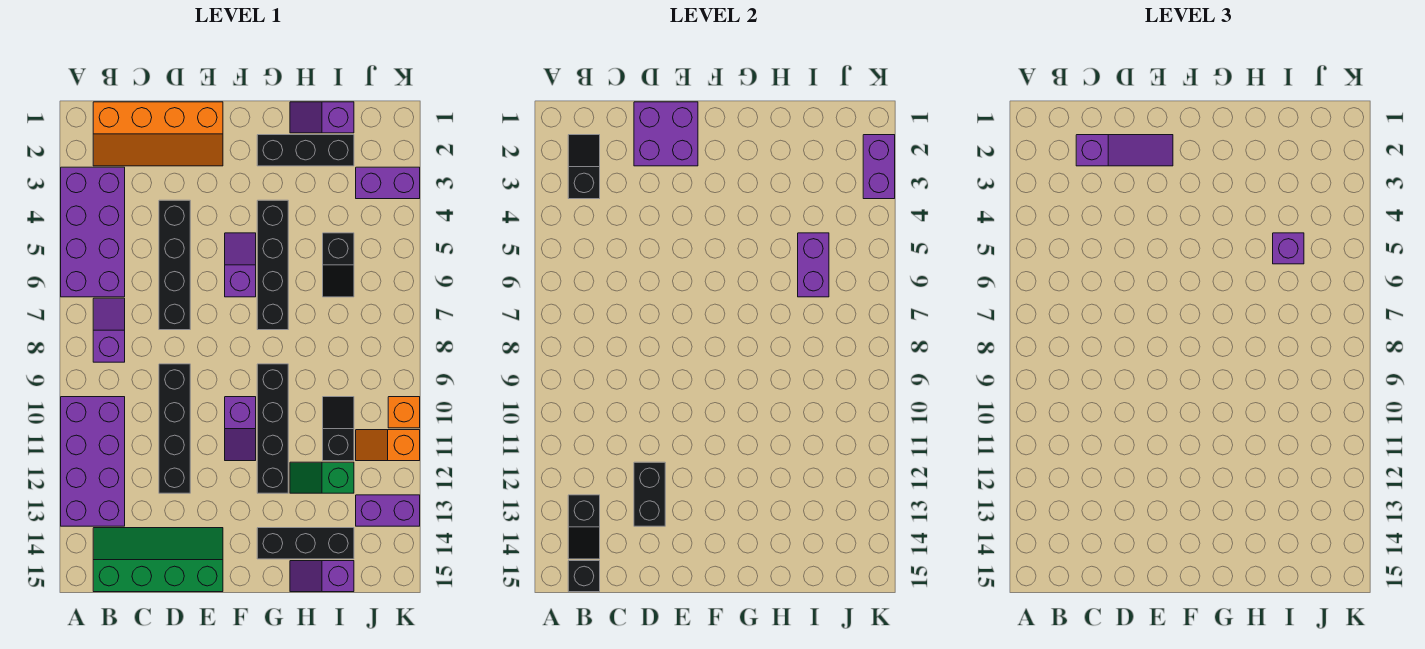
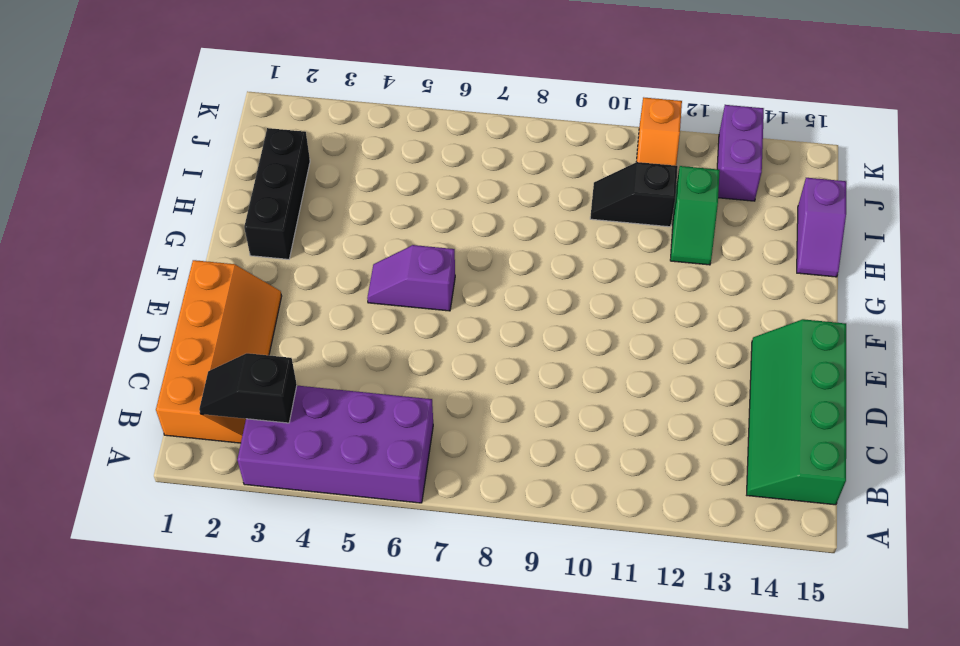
none -> purple 2x4 brick [61,397,125,526]
none -> purple 1x2 slope [93,298,125,362]
none -> black 1x4 brick [159,200,190,330]
none -> black 1x4 brick [159,364,190,493]

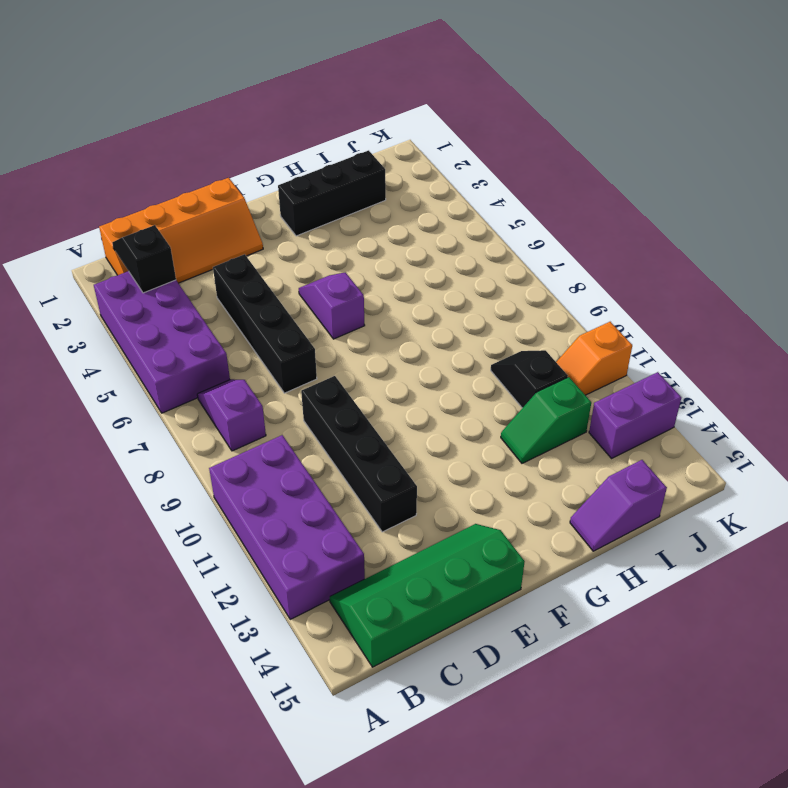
none -> purple 1x2 slope [225,397,256,461]
none -> black 1x4 brick [257,200,288,330]
none -> black 1x4 brick [257,364,288,493]
none -> black 1x3 brick [257,528,354,559]

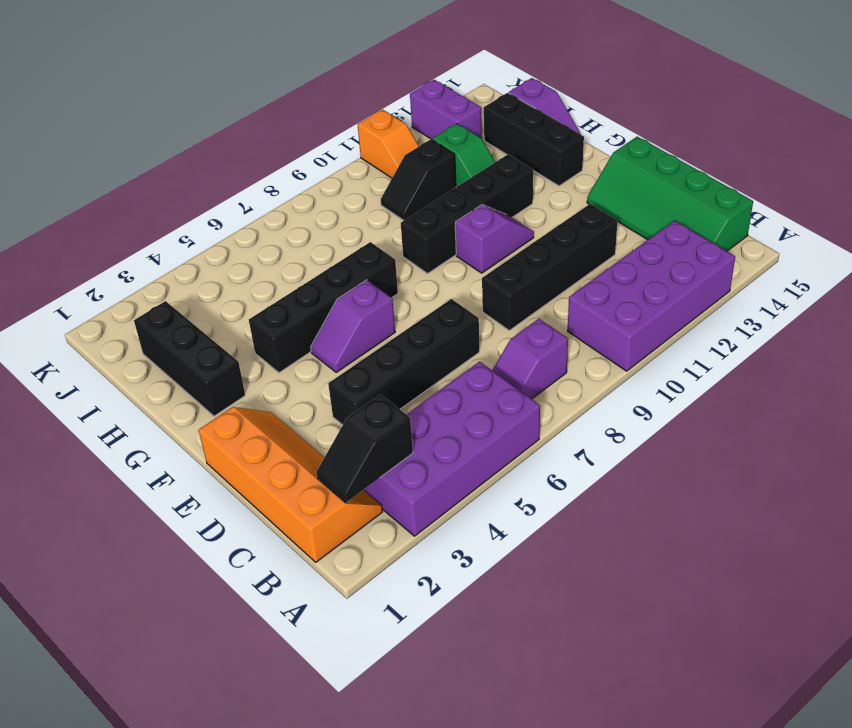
none -> purple 1x2 slope [290,102,354,133]
none -> black 1x2 slope [323,233,354,297]
none -> purple 1x2 brick [356,167,420,199]
none -> orange 1x1 brick [388,397,420,428]

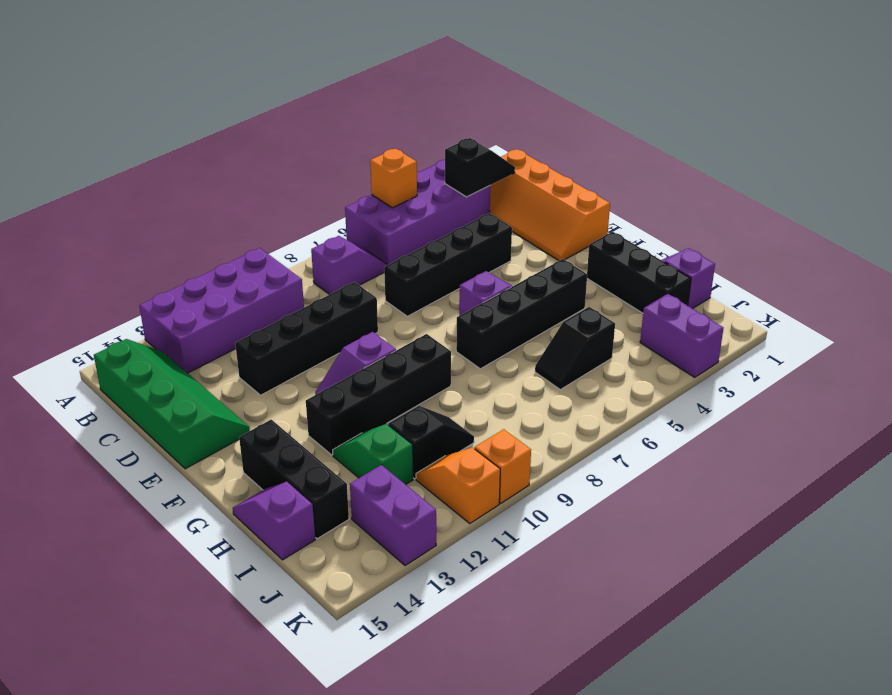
orange 1x1 brick [370,149,417,208] -> none
none -> black 1x2 slope [568,495,600,559]
none -> black 1x1 brick [568,561,600,592]
none -> purple 2x2 brick [634,102,698,166]
none -> black 1x2 brick [634,462,665,526]

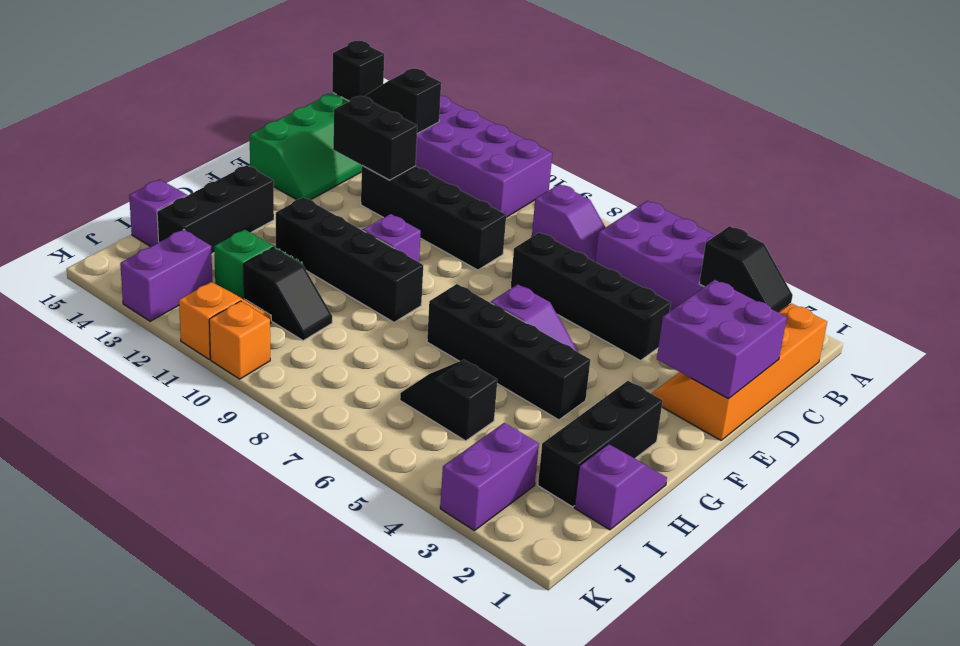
none -> purple 1x2 brick [798,233,829,297]
none -> purple 1x2 brick [863,135,895,199]
none -> purple 1x3 slope [1076,135,1173,166]
none -> purple 1x1 brick [1273,233,1304,264]

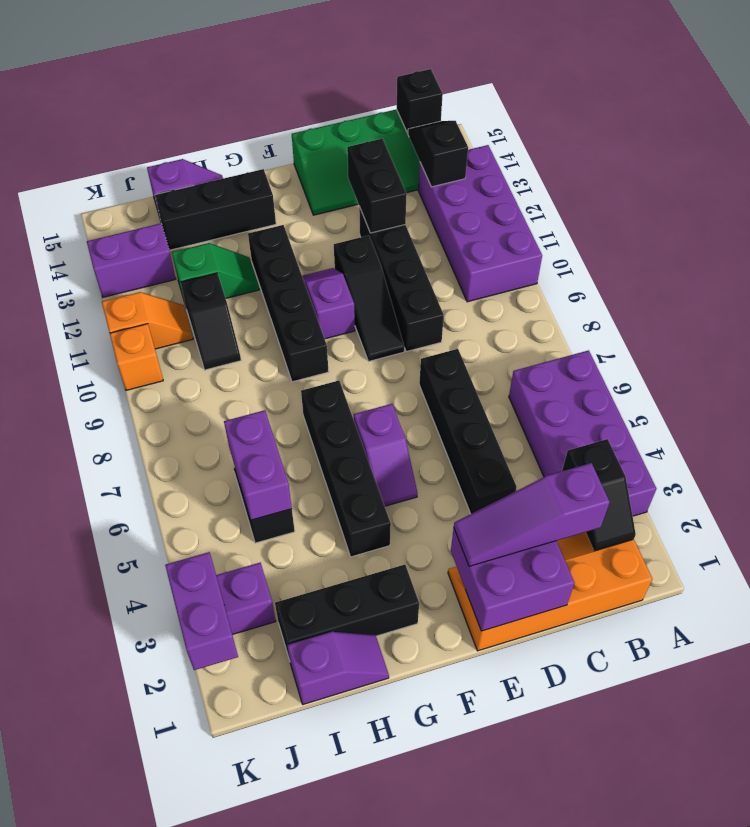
black 1x3 slope [334,235,404,361] -> none
none -> purple 1x2 slope [93,298,125,362]
none -> purple 1x1 brick [1273,233,1304,264]

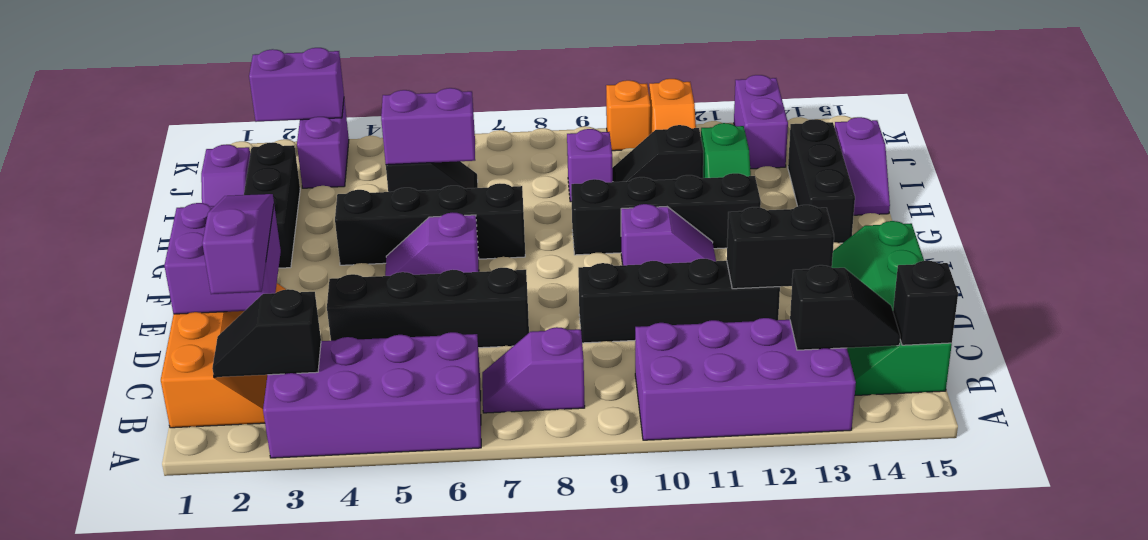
purple 1x1 brick [567,129,613,202] -> purple 1x1 brick moved to [1273,233,1304,264]

